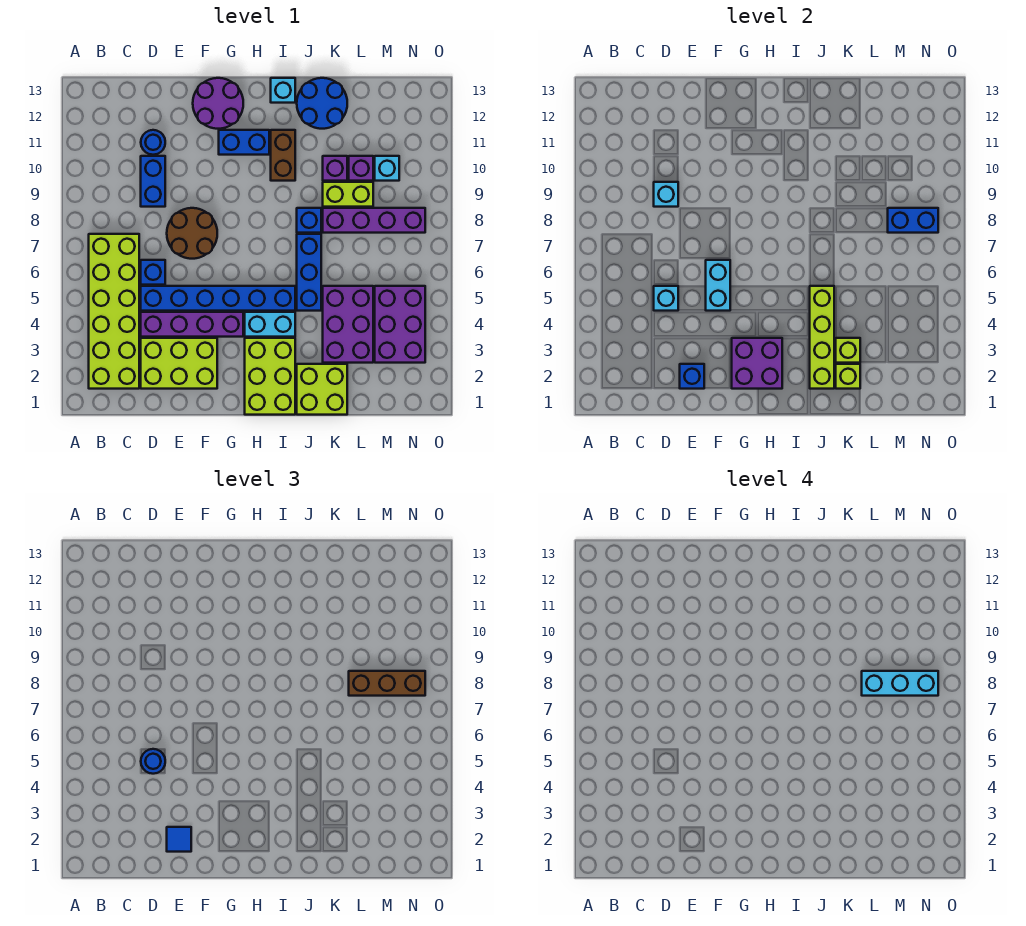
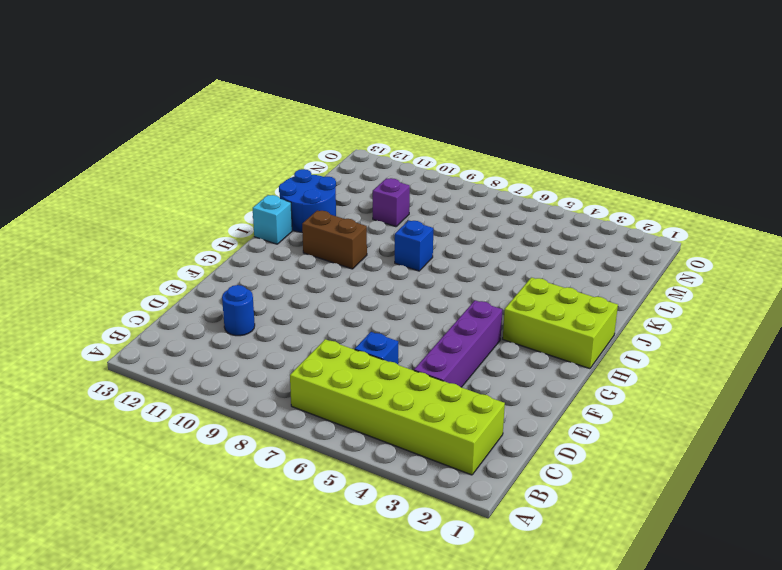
none -> lime 2x3 brick [141,338,217,389]
none -> blue 1x6 brick [141,286,295,311]
none -> blue 1x2 brick [141,156,165,207]
none -> brown 2x2 round brick [167,208,217,259]

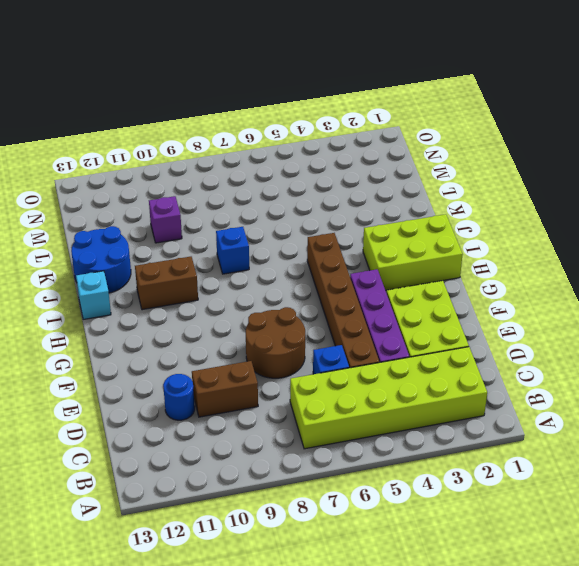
brown 1x6 brick [307,233,379,368] -> blue 1x6 brick [141,286,295,311]
brown 1x2 brick [192,361,258,417] -> blue 1x2 brick [141,156,165,207]
none -> purple 2x2 round brick [193,78,243,129]
none -> blue 1x2 brick [219,130,269,155]
none -> cyan 1x2 brick [245,312,295,337]
none -> lime 2x2 brick [297,364,347,415]

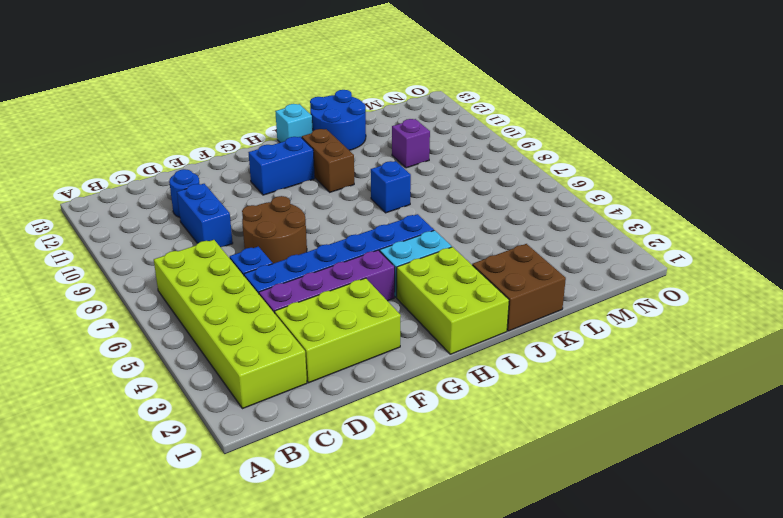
brown 2x2 brick [472,244,566,331] -> lime 2x2 brick [297,364,347,415]
none -> purple 2x2 round brick [193,78,243,129]
none -> blue 1x3 brick [297,234,321,311]
none -> purple 2x3 brick [323,286,373,363]
none -> purple 1x4 brick [323,208,425,233]

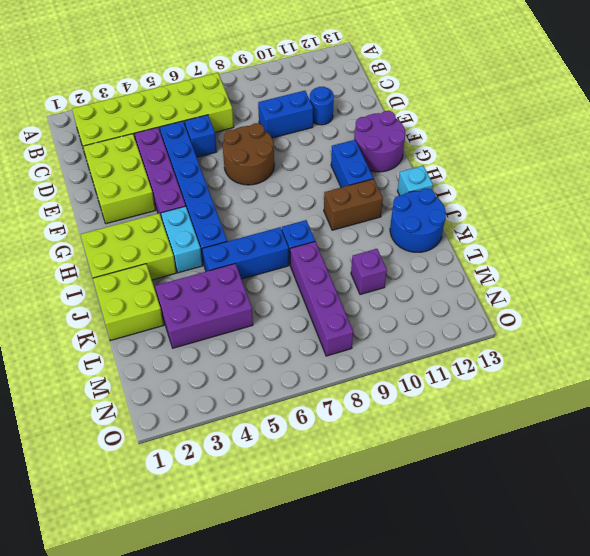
none -> lime 1x2 brick [323,182,373,207]
none -> purple 1x1 brick [323,156,347,181]
none -> purple 2x3 brick [375,286,425,363]
none -> cyan 1x1 brick [375,156,399,181]

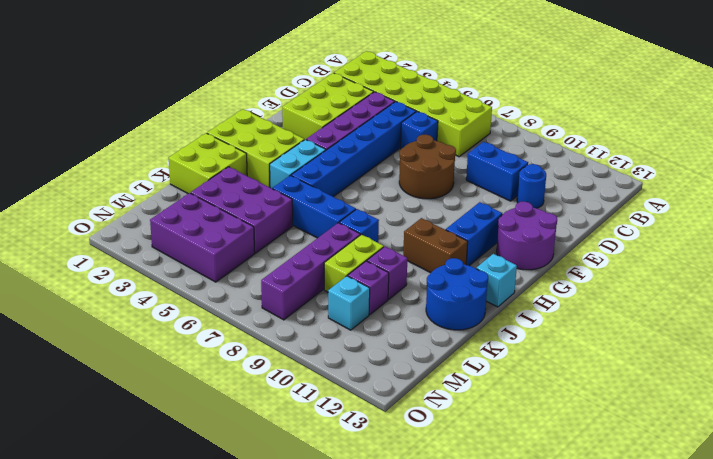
none -> cyan 1x1 brick [654,286,678,311]
none -> cyan 1x1 brick [654,182,678,207]
none -> blue 1x1 brick [680,364,704,389]
none -> cyan 1x2 brick [706,260,730,311]

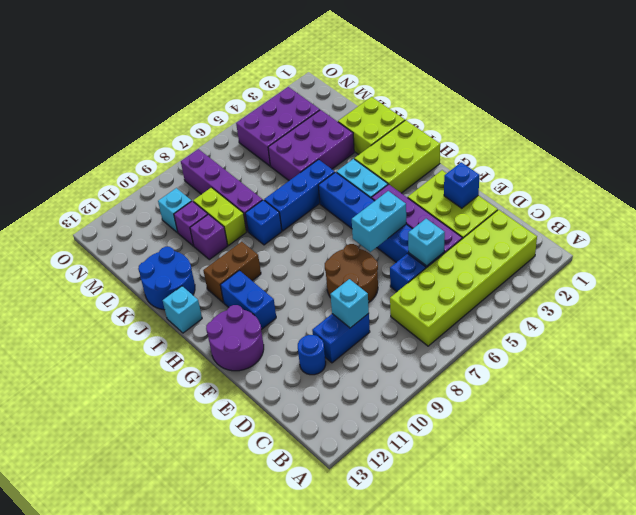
none -> purple 2x2 brick [732,338,782,389]
none -> lime 1x4 brick [810,286,834,389]
none -> lime 1x1 brick [836,364,860,389]
none -> lime 1x1 brick [836,338,860,363]

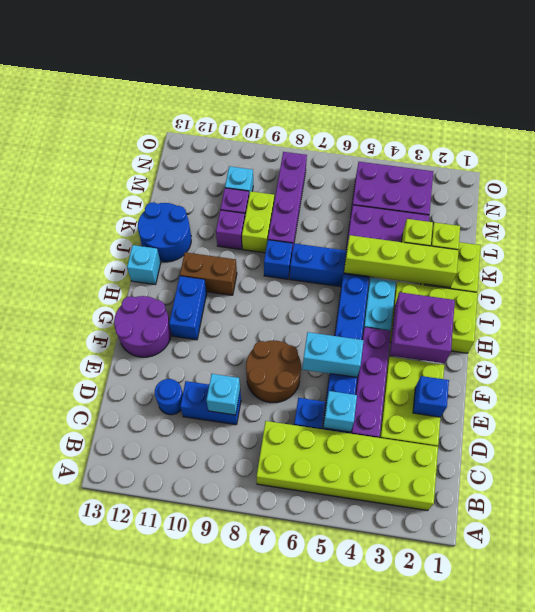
none -> blue 1x2 brick [888,208,938,233]
none -> blue 1x1 round brick [141,749,165,774]
none -> blue 1x1 tile [167,827,191,852]
none -> brown 1x3 brick [349,671,425,696]

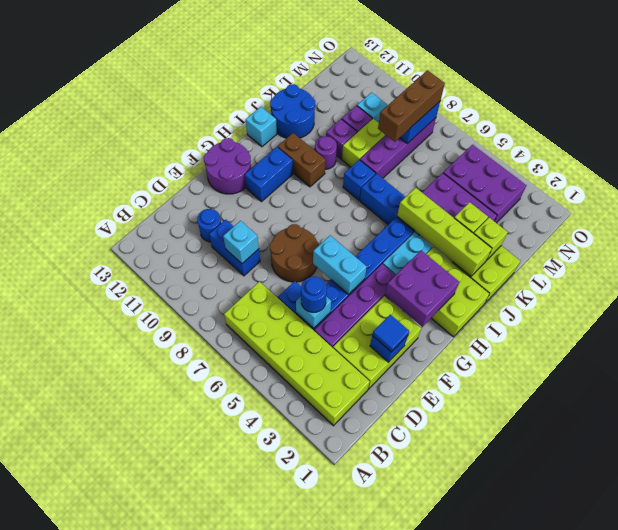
purple 1x1 round brick [315,136,337,169] -> none
none -> cyan 1x3 brick [862,671,938,696]

